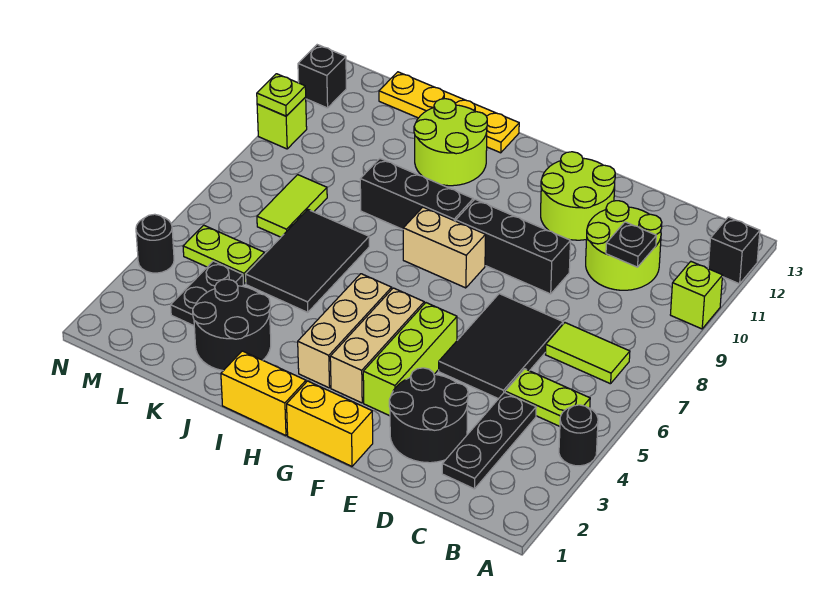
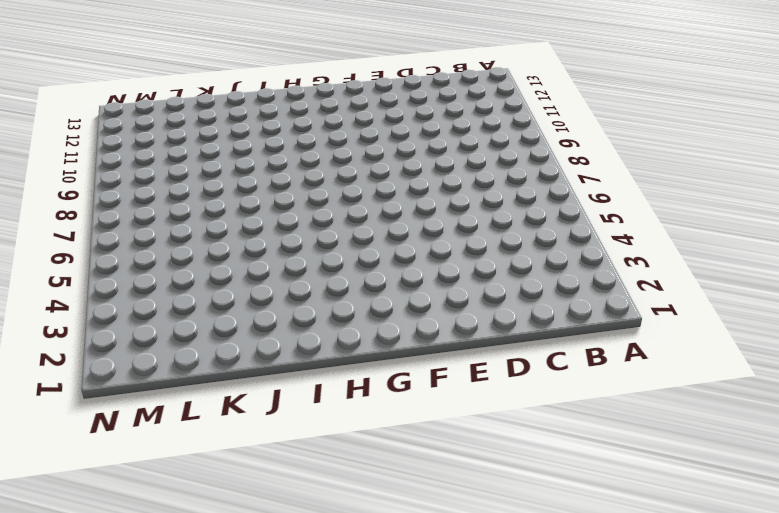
none -> black 1x1 round brick [559,405,598,466]
none -> lime 1x1 brick [670,262,723,329]
none -> black 1x1 brick [708,217,760,284]
none -> lime 1x2 plate [505,369,590,426]

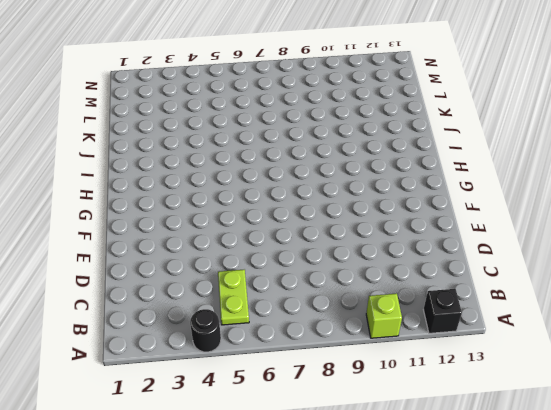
none -> lime 1x2 tile [545,323,630,384]
none -> black 1x3 plate [442,392,536,489]
none -> lime 2x2 round brick [586,201,662,290]
none -> black 2x2 round brick [389,368,468,463]

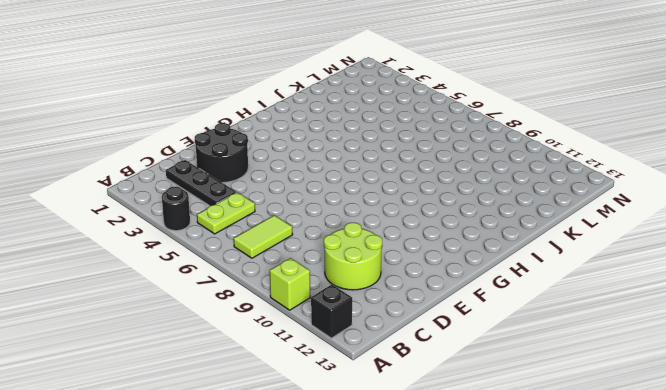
none -> black 2x3 tile [439,294,563,399]
none -> black 1x3 brick [456,199,570,294]
none -> lime 2x2 round brick [541,152,615,240]
none -> yellow 1x2 brick [287,381,373,466]

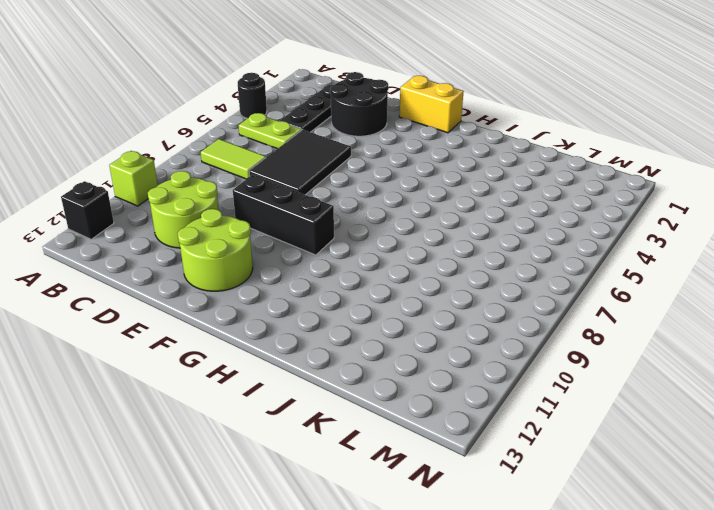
none -> lime 1x3 brick [363,303,457,416]
none -> tan 1x3 brick [330,288,424,403]
none -> tan 1x2 brick [403,207,486,288]
none -> yellow 1x2 brick [221,351,306,436]

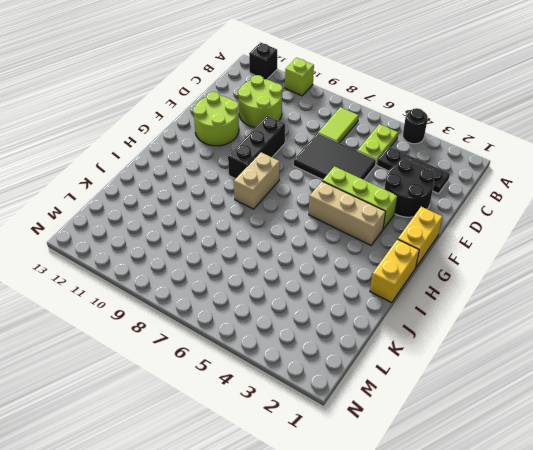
none -> tan 1x3 brick [298,274,392,388]
none -> black 1x3 brick [360,159,473,229]
none -> lime 2x2 round brick [414,99,487,186]
none -> yellow 1x4 plate [379,72,519,153]

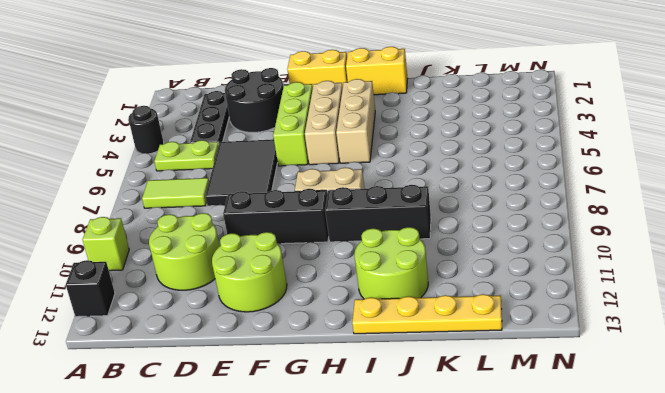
none -> black 2x2 round brick [193,279,271,371]
none -> black 2x3 tile [246,210,369,312]
none -> black 1x2 plate [171,261,244,326]
none -> lime 1x2 plate [183,225,264,284]

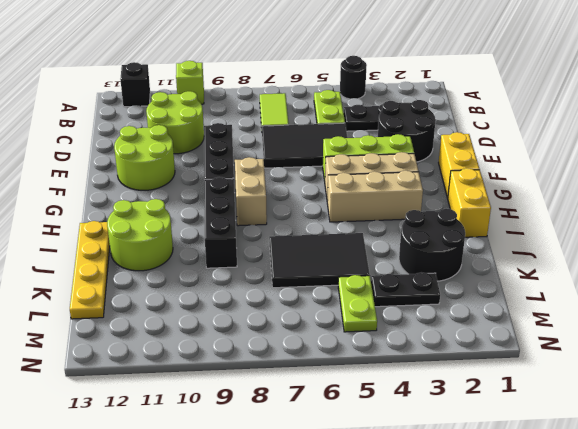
none -> lime 1x2 tile [257,175,327,237]
none -> black 1x1 round brick [136,214,174,273]
none -> lime 1x1 brick [257,97,307,149]
none -> black 1x1 brick [298,45,346,108]

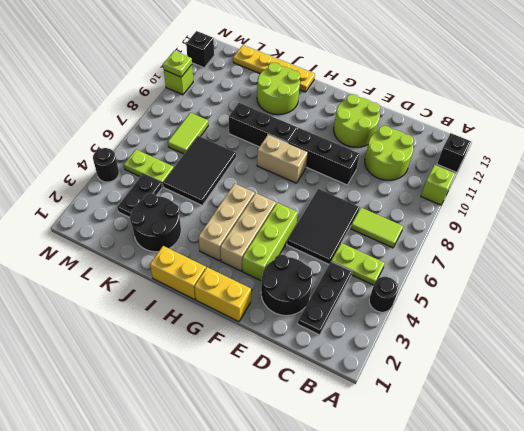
none -> black 1x1 plate [606,222,656,267]

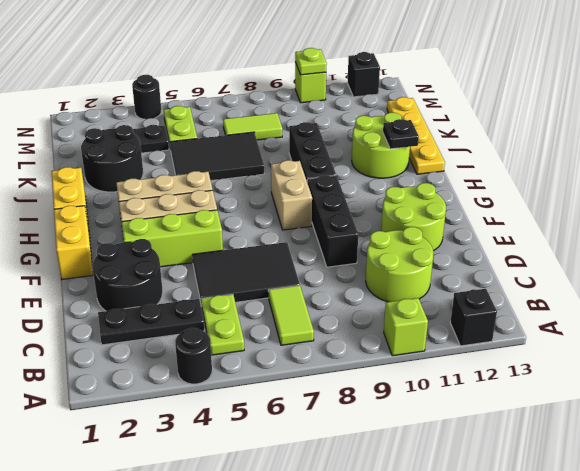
black 1x1 plate [383,119,419,149] -> black 1x1 plate moved to [606,222,656,267]

